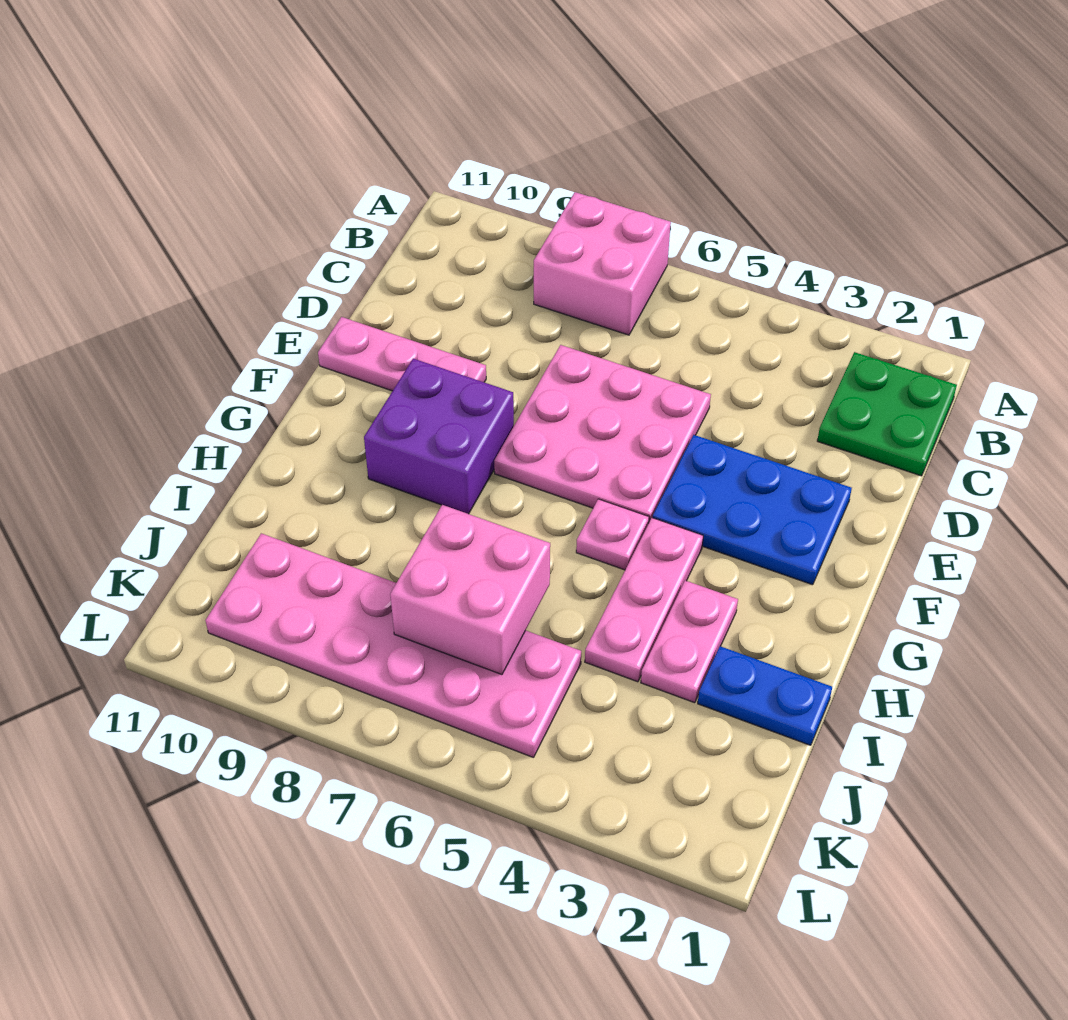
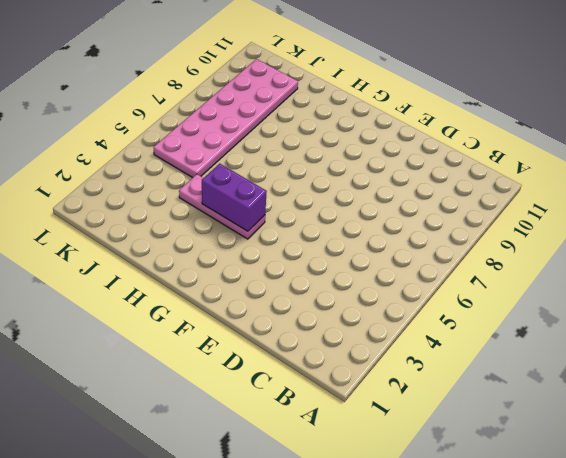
purple 1x2 brick [202,164,267,231] -> none
none -> pink 2x2 brick [534,192,671,335]
none -> green 2x2 plate [817,352,957,476]
none -> pink 3x3 plate [494,345,711,522]

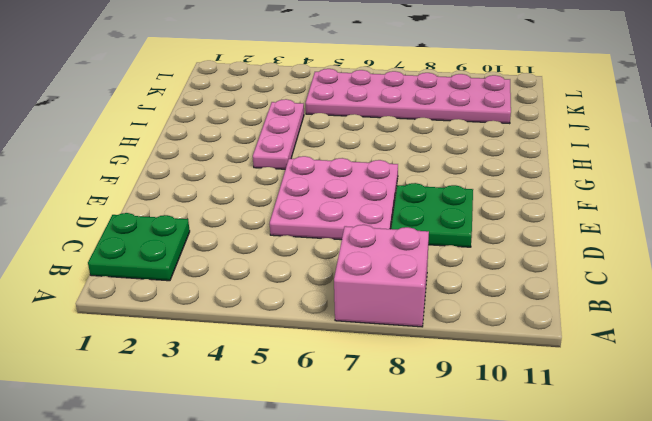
green 2x2 plate [391,183,473,247] -> pink 1x3 plate [318,317,486,391]
none -> blue 2x3 plate [653,435,852,585]
none -> purple 2x2 brick [364,359,514,514]
none -> pink 1x1 plate [576,499,649,570]

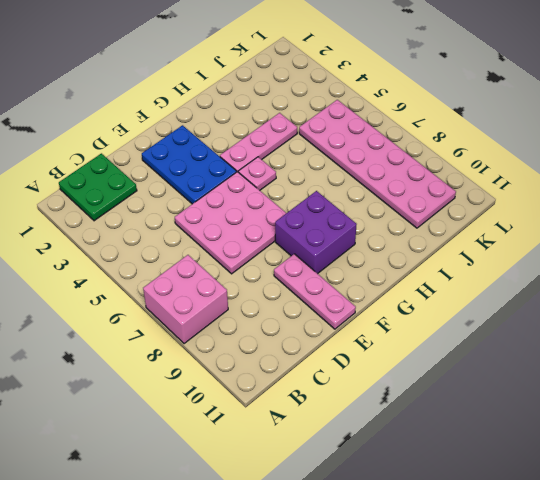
none -> pink 1x2 plate [641,580,738,703]
none -> blue 1x2 plate [698,646,832,745]
none -> pink 2x2 brick [390,505,550,675]

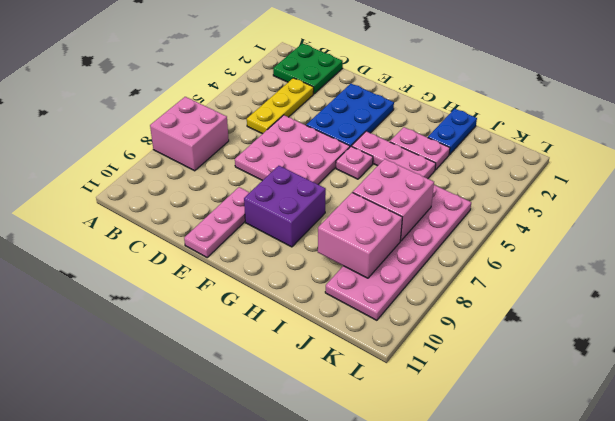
yellow 1x3 plate [247,78,314,134] -> none
pink 2x2 brick [318,192,402,278] -> none

